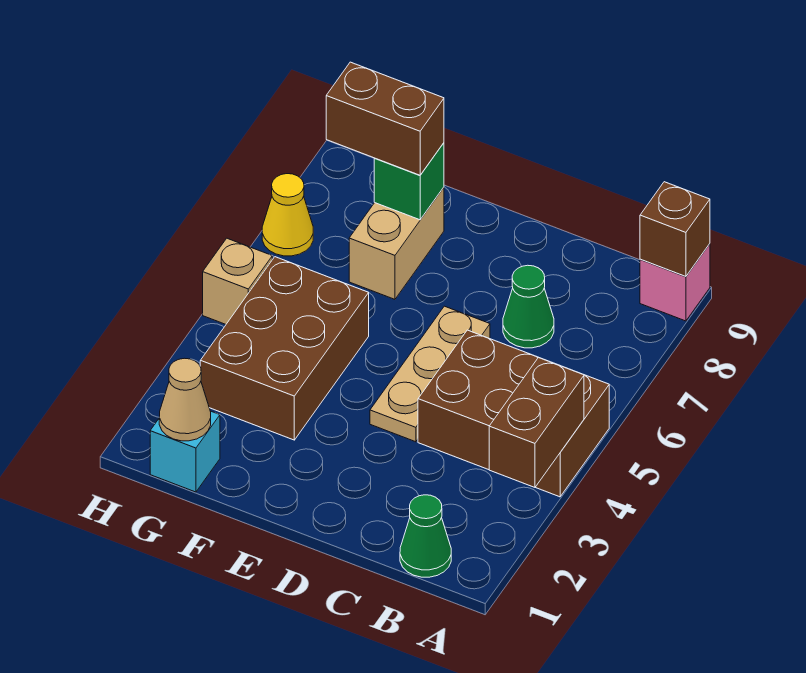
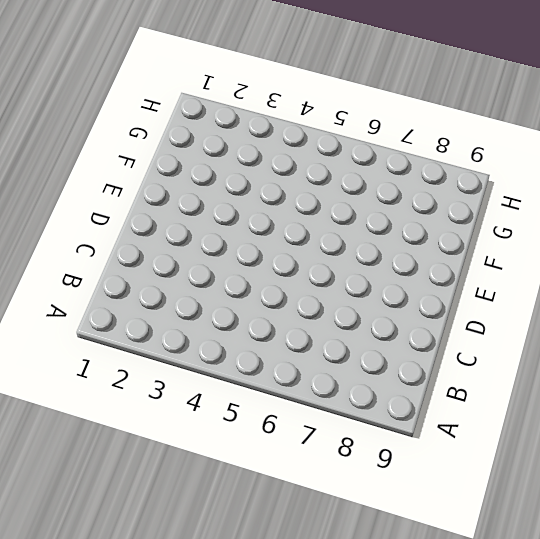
none -> brown 2x3 brick [418,330,609,497]
none -> pink 1x1 brick [640,244,710,321]
none -> green 1x1 cone [400,495,451,577]

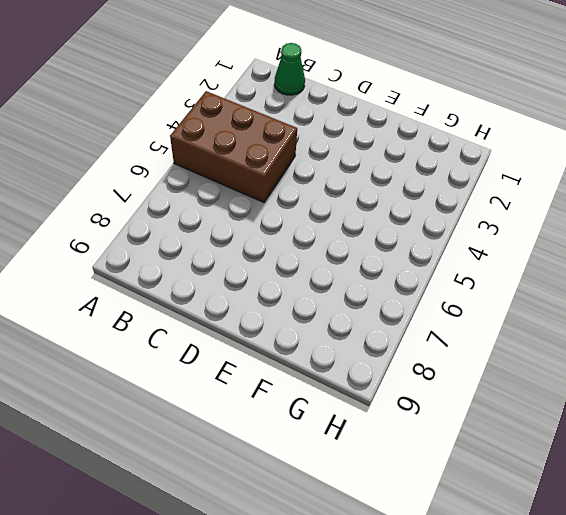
none -> pink 1x1 brick [640,244,710,321]
none -> green 1x1 cone [503,265,554,348]
none -> tan 1x3 plate [370,306,490,442]

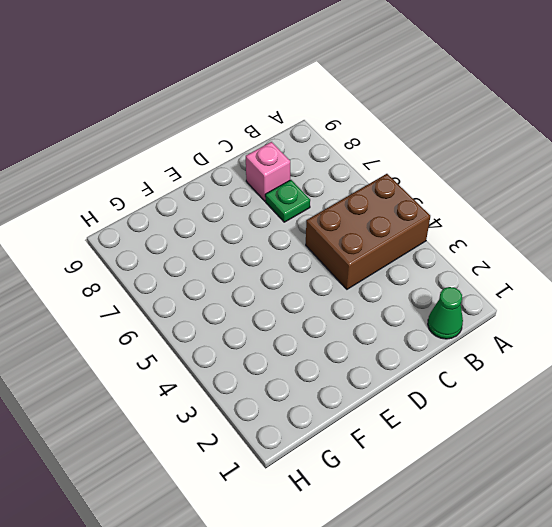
green 1x1 plate [265,180,310,222] -> green 1x1 cone [503,265,554,348]
pink 1x1 brick [246,142,290,201] -> pink 1x1 brick moved to [640,244,710,321]
none -> tan 1x3 plate [370,306,490,442]
none -> brown 2x3 brick [200,257,369,440]
none -> tan 1x2 brick [349,187,444,299]

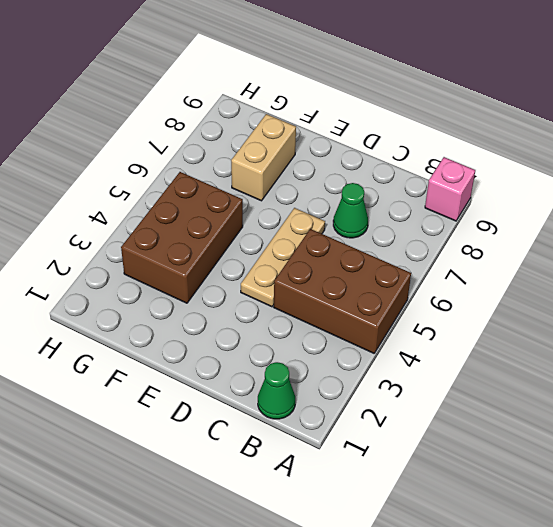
none -> cyan 1x1 brick [150,411,220,492]
none -> tan 1x1 brick [203,238,272,324]
none -> yellow 1x1 cone [262,174,313,256]

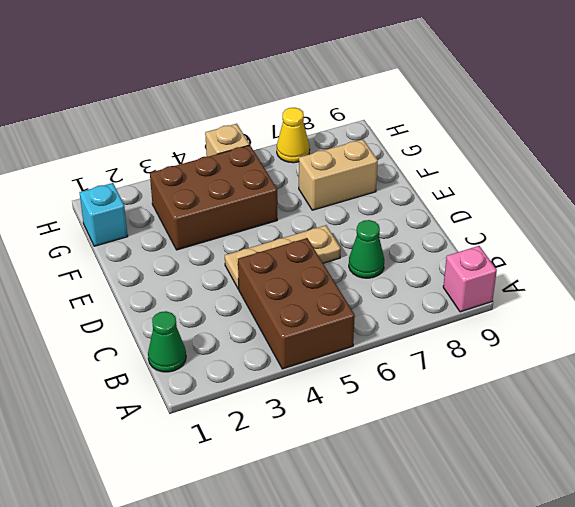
none -> brown 1x2 brick [489,358,584,487]
none -> brown 1x1 brick [640,182,710,276]
none -> green 1x1 brick [374,143,444,220]

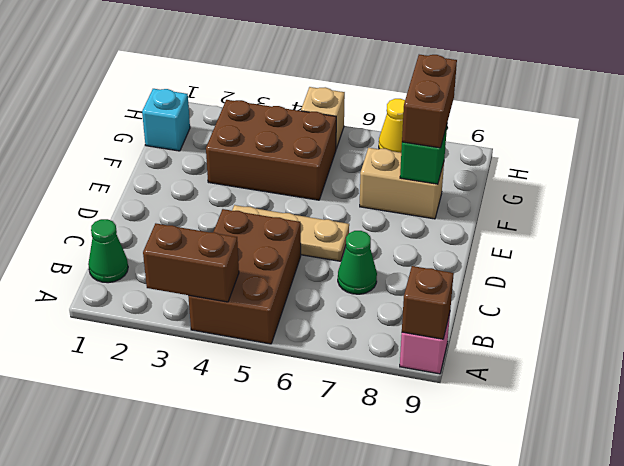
none -> tan 1x1 cone [159,358,211,441]

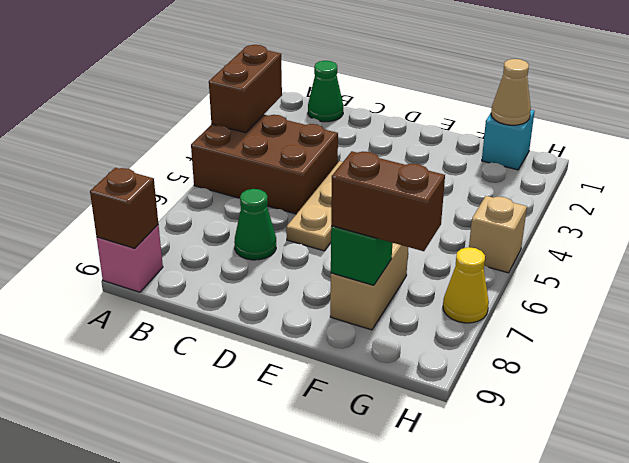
none -> brown 2x3 brick [200,257,369,440]

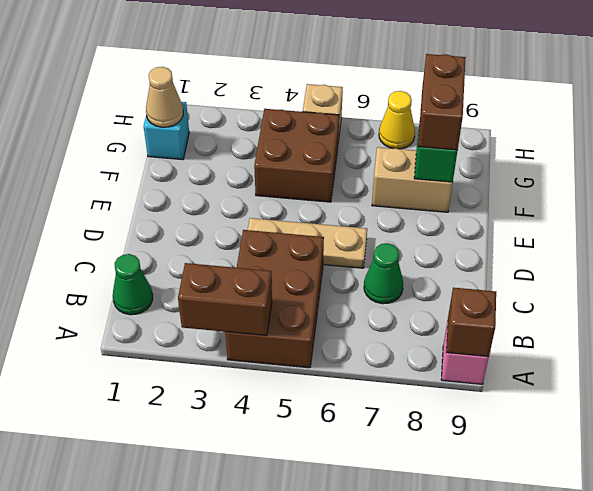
brown 2x2 brick [254,109,339,202] -> brown 2x3 brick [200,257,369,440]

